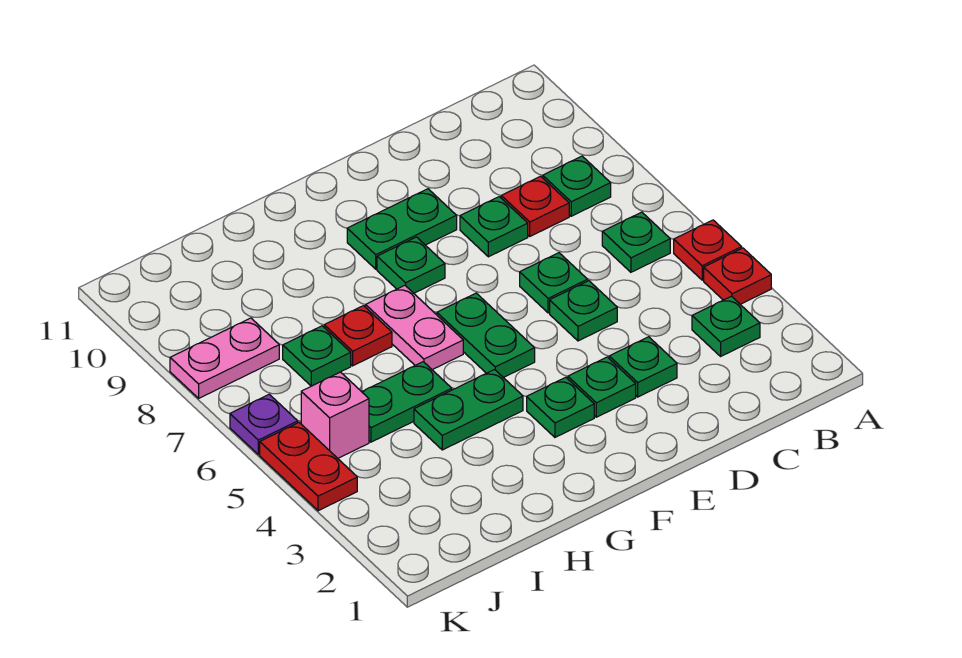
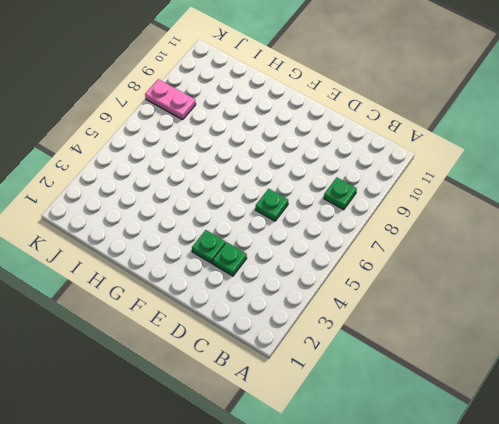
none -> red 1x1 plate [704,248,771,304]
none -> red 1x1 plate [674,220,742,280]
none -> green 1x1 plate [692,296,760,356]

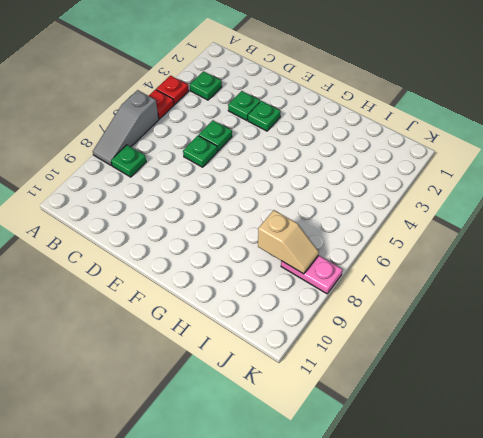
grey 1x3 slope [93,90,159,165] -> none
tan 1x2 slope [258,210,319,274] -> none
none -> green 1x1 plate [602,212,670,272]
none -> red 1x1 plate [501,176,569,236]
none -> green 1x1 plate [460,197,528,257]

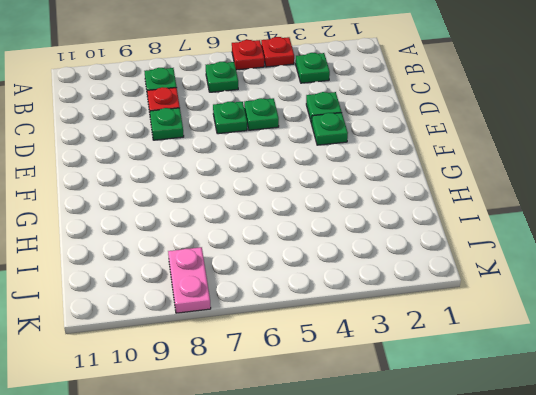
none -> green 1x2 plate [347,189,457,269]
none -> green 1x1 plate [527,377,594,437]
none -> green 1x2 plate [437,293,535,378]

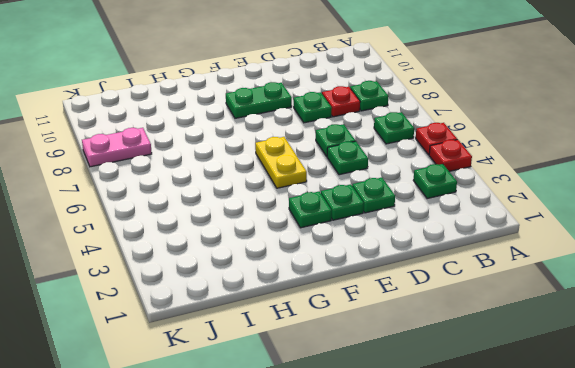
yellow 1x2 plate [255,137,307,188] -> green 1x2 plate [437,293,535,378]
none -> green 1x1 plate [377,237,445,293]
none -> green 1x2 plate [414,370,523,450]
none -> pink 1x2 plate [366,285,463,370]

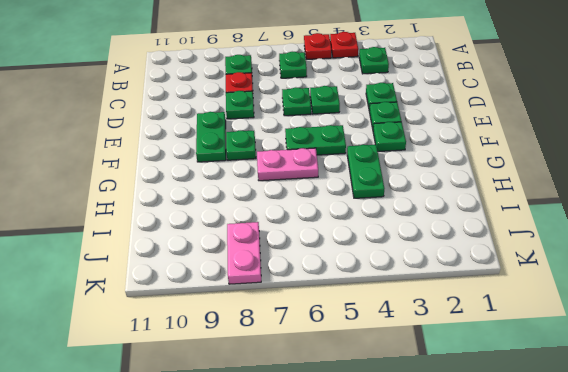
none -> green 1x2 plate [362,362,452,442]
none -> red 1x1 plate [324,306,392,366]
none -> green 1x1 plate [283,326,351,386]

